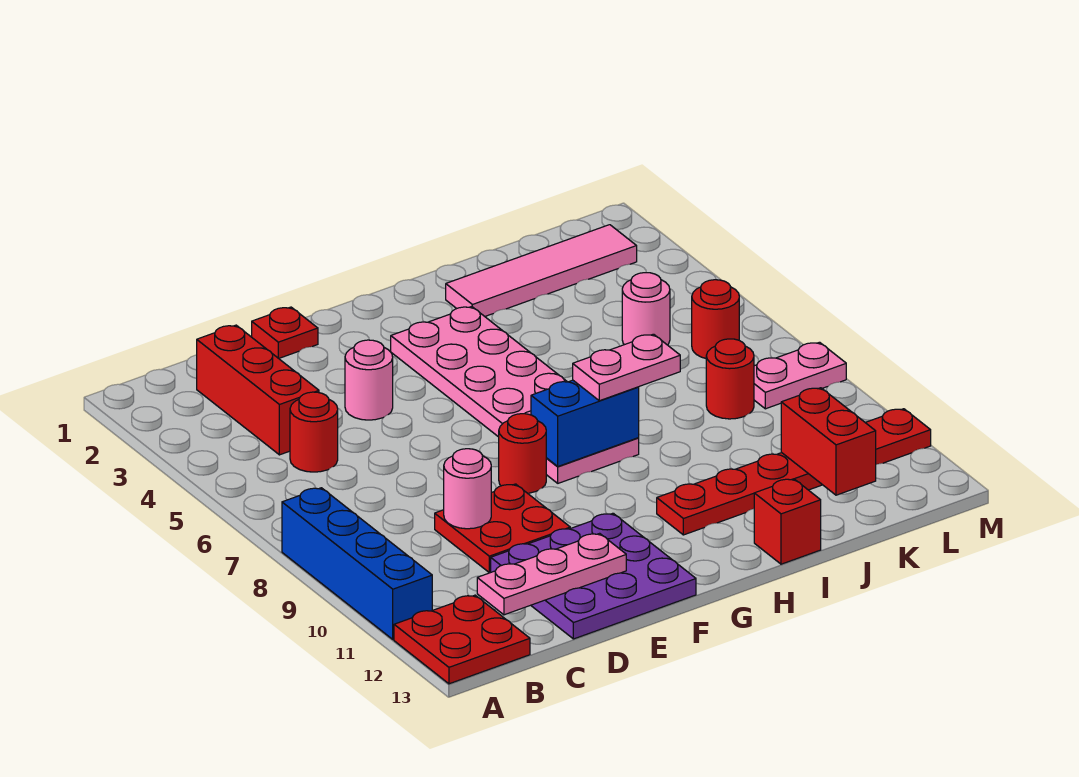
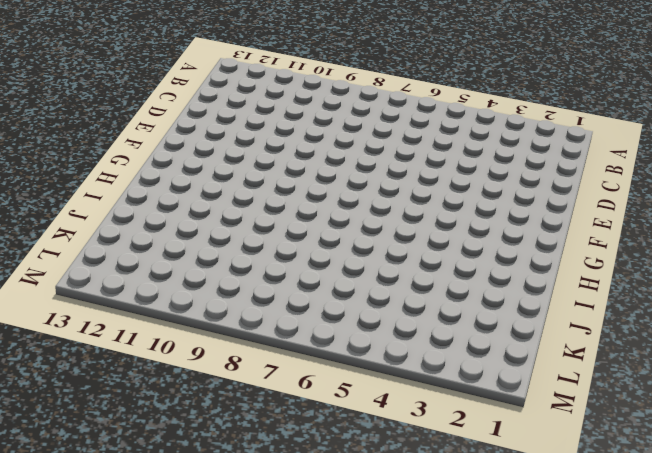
none -> blue 1x4 brick [282,488,432,639]
none -> red 2x2 plate [394,595,530,684]
none -> red 1x3 brick [197,325,319,455]

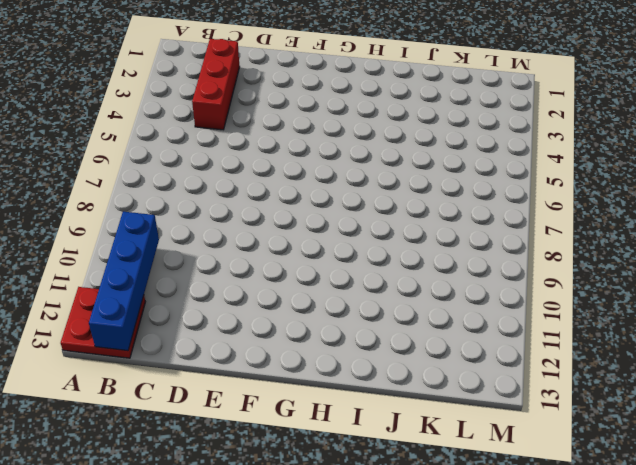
blue 1x4 brick [89,212,159,351] -> blue 1x4 brick moved to [282,488,432,639]
none -> red 1x1 round brick [290,392,338,472]
none -> red 2x2 plate [435,484,570,573]
none -> purple 3x3 plate [491,513,696,639]

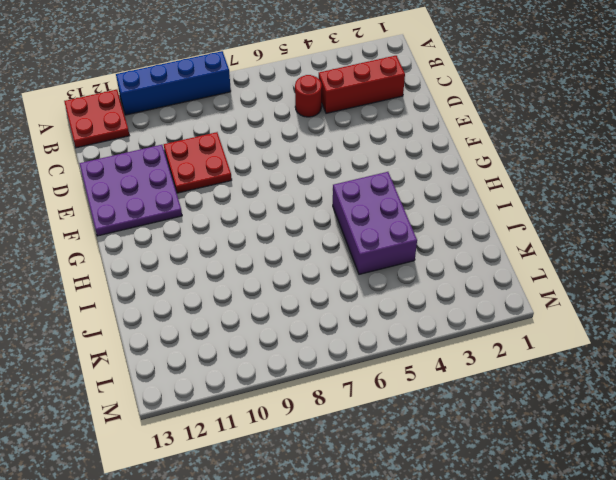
purple 2x3 brick [333,172,417,274] -> pink 2x6 plate [391,306,639,483]
none -> red 1x1 plate [252,307,318,358]
none -> pink 1x1 round brick [345,340,393,420]
none -> red 1x1 round brick [499,414,546,493]

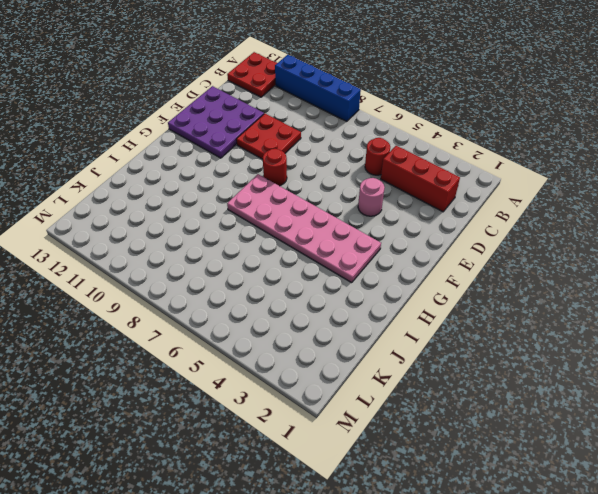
none -> red 1x1 plate [252,307,318,358]
none -> red 1x6 plate [657,409,931,535]
none -> pink 1x4 tile [446,225,637,316]

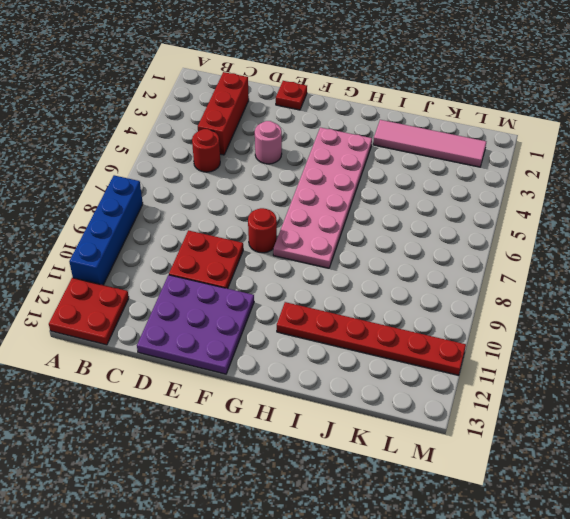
none -> red 1x1 brick [754,479,821,564]
none -> pink 1x1 round brick [622,273,670,345]
none -> red 1x1 round brick [706,339,754,419]

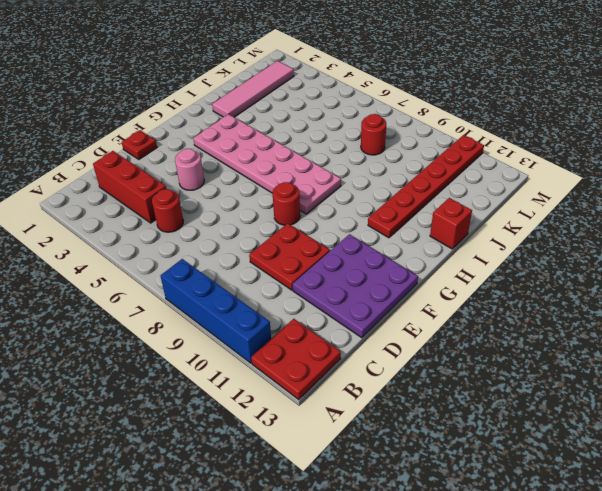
none -> pink 1x1 round brick [622,273,670,345]
none -> red 1x1 round brick [692,280,739,358]
none -> pink 1x2 plate [754,342,846,409]

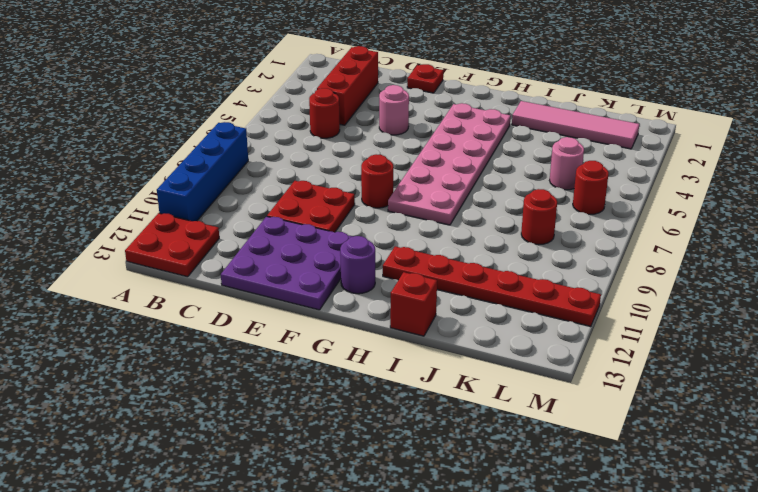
purple 1x1 round brick [340,236,375,294] -> none
none -> pink 1x2 plate [754,342,846,409]
none -> pink 1x3 plate [477,533,626,615]
none -> pink 1x1 round brick [444,449,491,529]

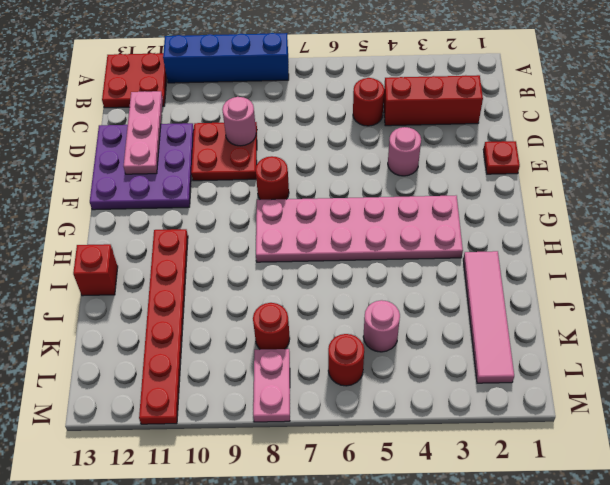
none -> blue 1x2 brick [531,380,639,467]
none -> red 1x2 brick [781,388,876,495]
none -> pink 1x2 plate [573,334,680,401]

